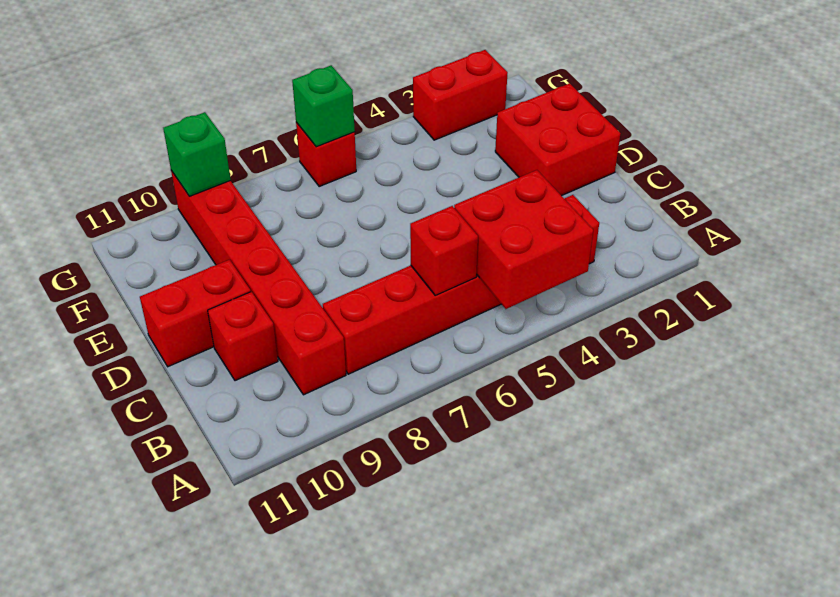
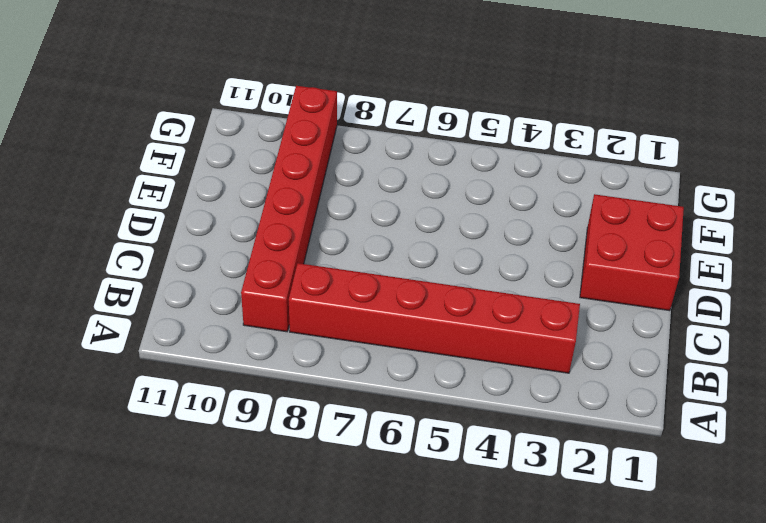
none -> red 1x1 brick [208,292,278,381]
none -> red 1x2 brick [140,260,251,367]

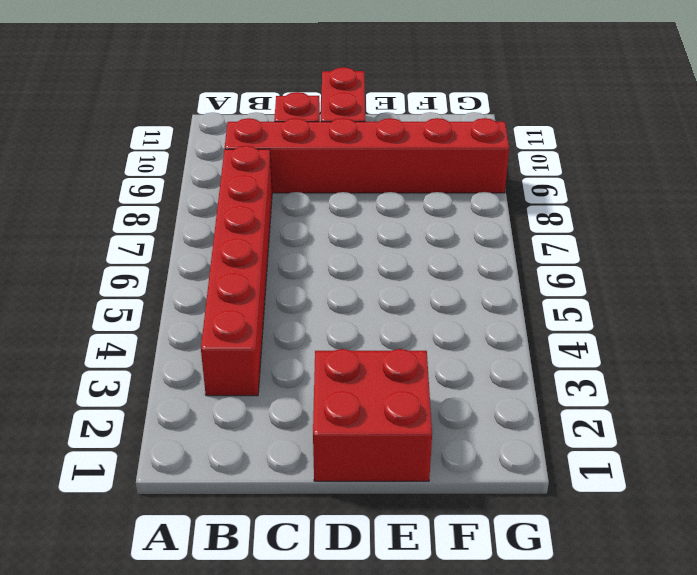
none -> red 1x2 brick [413,50,508,140]
none -> red 1x1 brick [296,122,356,187]

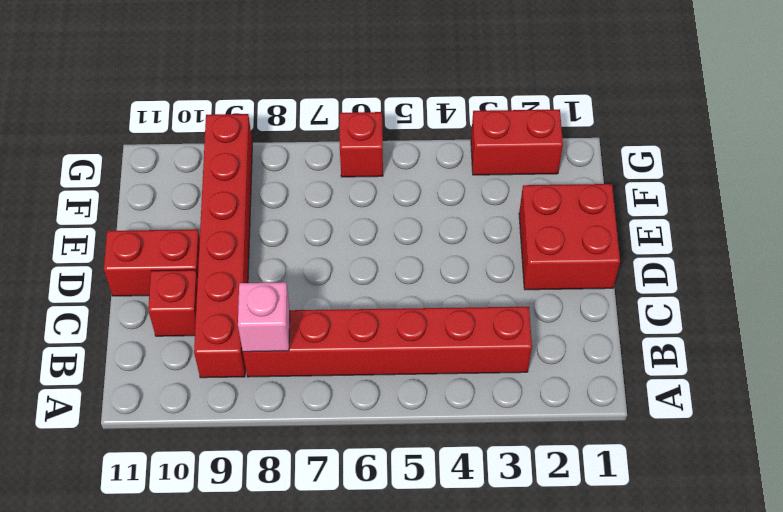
pink 1x1 brick [238,282,290,352] -> none
none -> red 2x2 brick [454,170,593,309]
none -> red 1x1 brick [410,206,478,295]

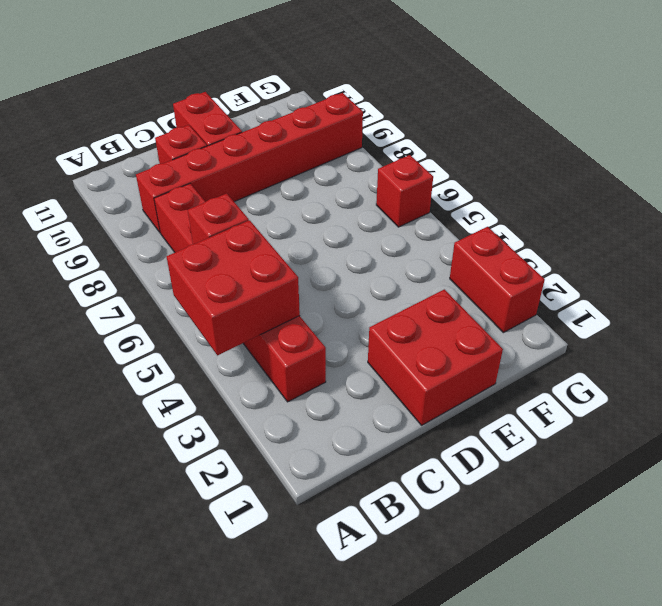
none -> green 1x1 brick [292,65,355,147]
none -> green 1x1 brick [163,112,230,196]

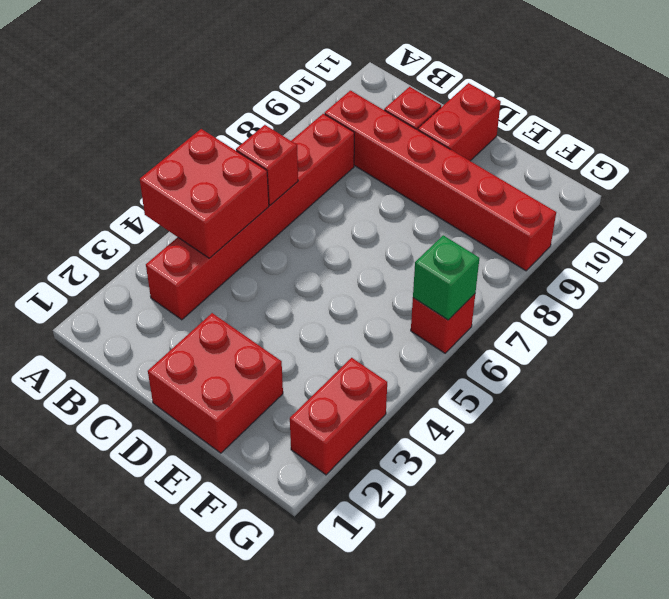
none -> green 1x1 brick [163,112,230,196]

